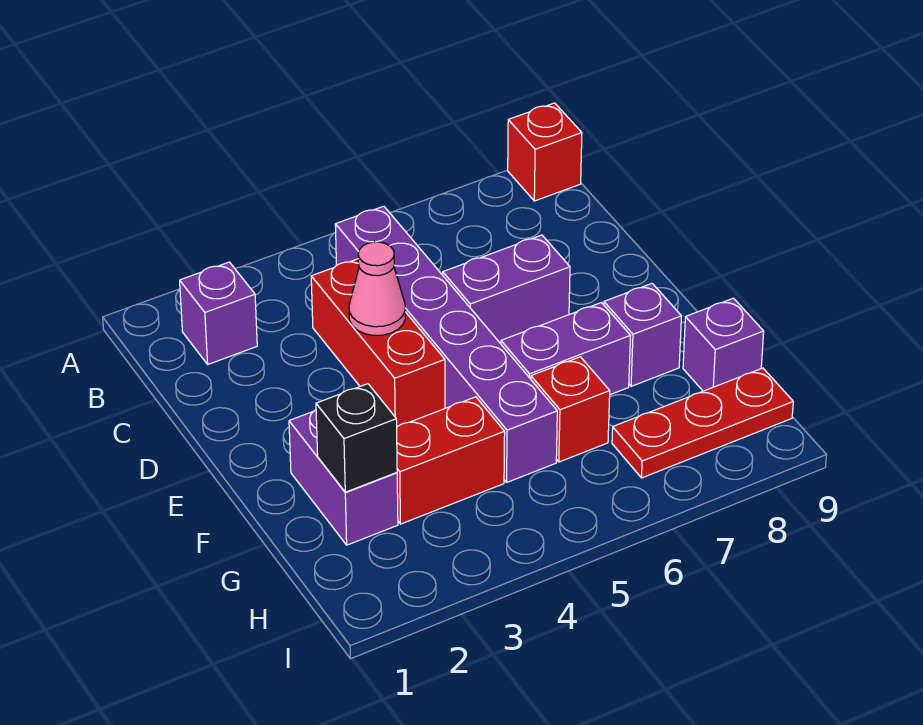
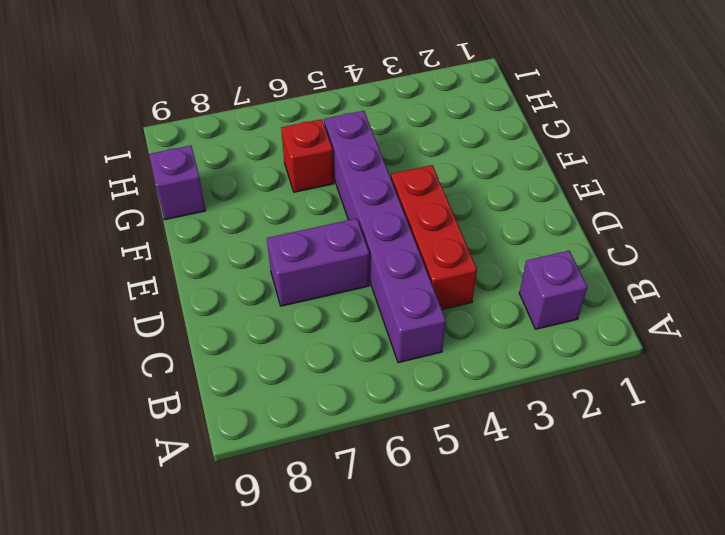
none -> red 1x1 brick [508,103,582,201]
none -> purple 1x2 brick [289,410,398,545]
none -> purple 1x2 brick [501,303,631,395]

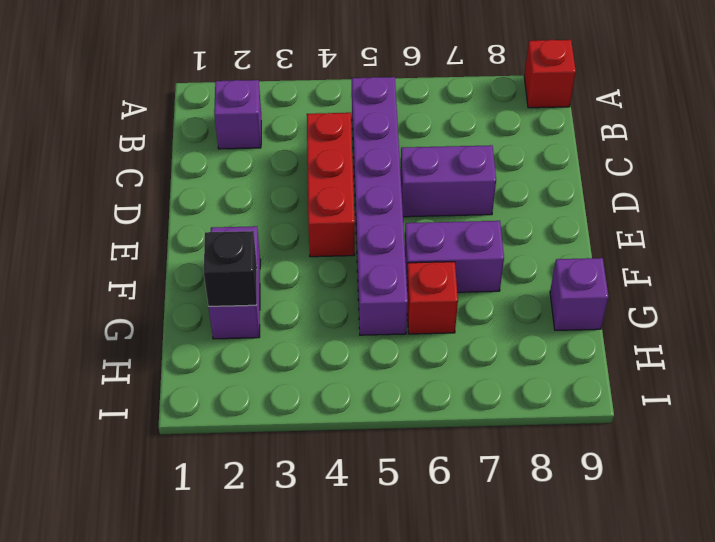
none -> purple 1x1 brick [604,283,681,386]
none -> red 1x2 brick [397,397,505,524]
none -> red 1x3 plate [612,368,793,478]

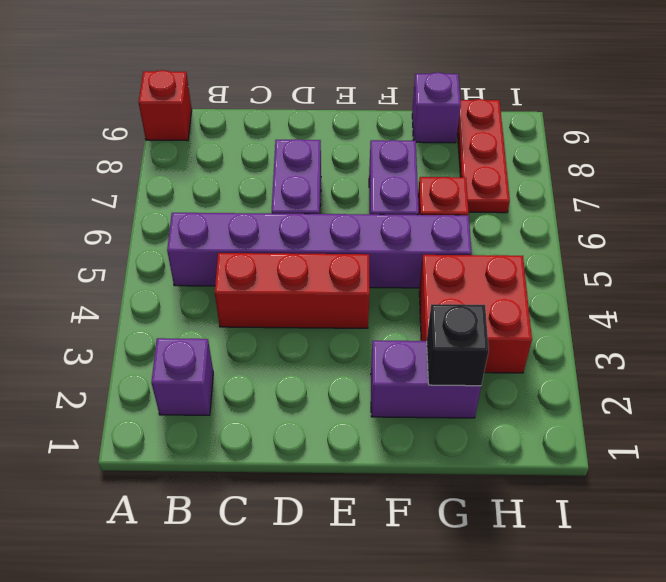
red 2x2 brick [419,255,532,373] -> red 1x2 brick [397,397,505,524]
none -> purple 1x1 brick [604,283,681,386]
none -> pink 1x1 cone [349,242,405,335]

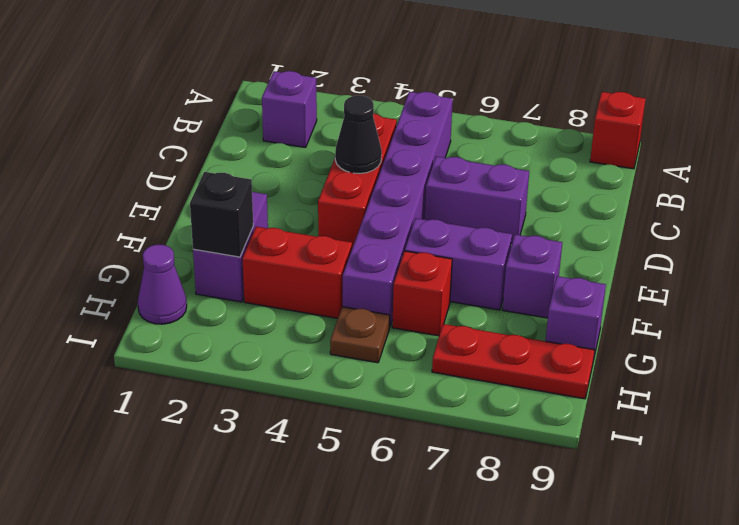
black 1x1 cone [335,95,382,173] -> pink 1x1 cone [349,242,405,335]
purple 1x1 cone [138,244,187,324] -> none
brown 1x1 plate [330,307,390,363] -> none

